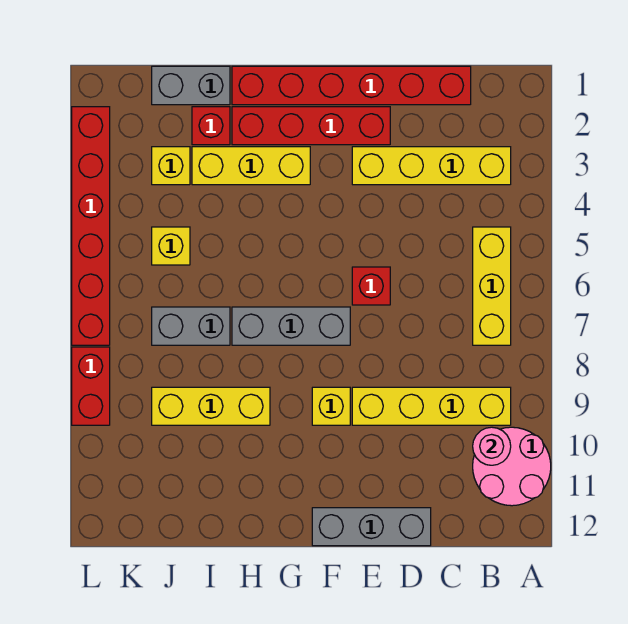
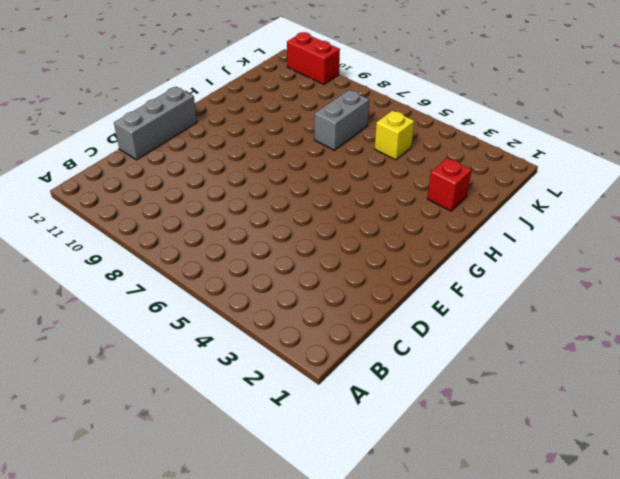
red 1x2 brick [287,32,340,84] -> red 1x2 brick moved to [72,347,110,425]
none -> pink 2x2 round brick [473,427,551,506]
none -> yellow 1x4 brick [352,147,511,185]
none -> yellow 1x3 brick [473,227,511,345]

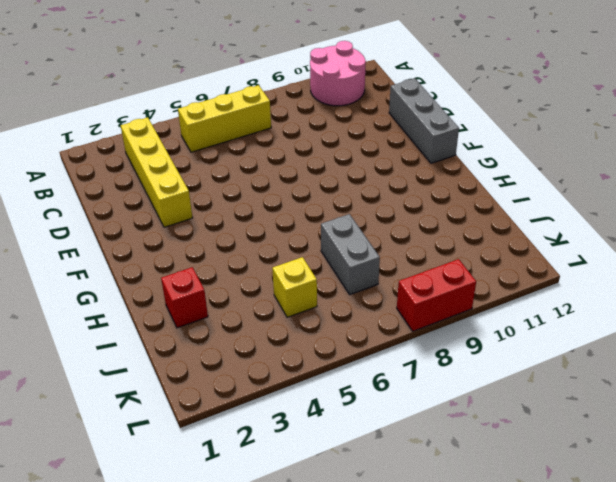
none -> yellow 1x4 brick [352,387,511,425]
none -> red 1x6 brick [232,66,471,105]
none -> red 1x4 brick [232,107,390,145]

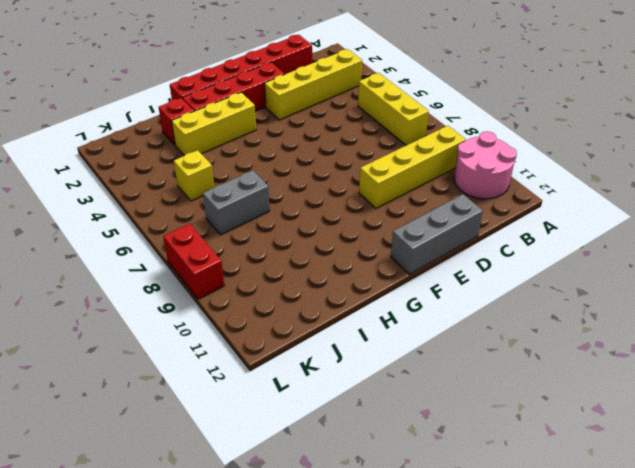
none -> red 1x1 brick [352,267,390,305]
none -> grey 1x3 brick [232,307,350,345]
none -> yellow 1x1 brick [312,387,350,425]

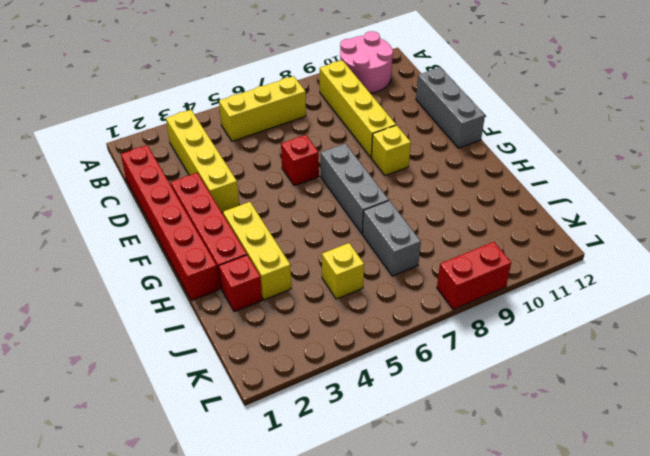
none -> yellow 1x3 brick [152,387,270,425]
none -> grey 1x2 brick [152,66,230,105]
none -> yellow 1x1 brick [152,147,190,185]

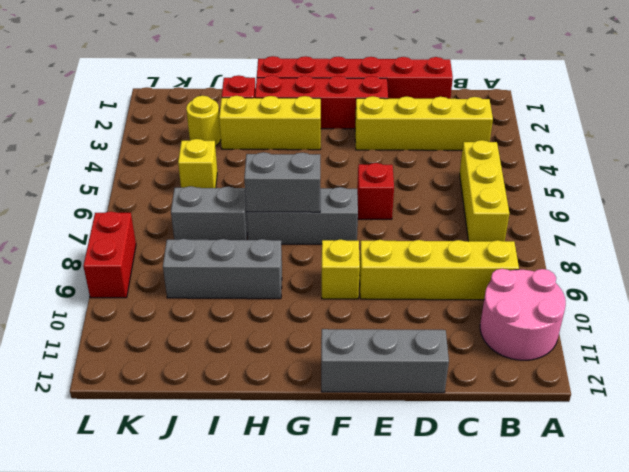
grey 1x2 brick [244,152,320,212] -> grey 1x2 brick moved to [152,66,230,105]
grey 1x3 brick [163,239,282,299] -> yellow 1x3 brick [152,387,270,425]
yellow 1x1 round brick [186,96,221,146] -> yellow 1x1 brick [152,147,190,185]
none -> red 1x6 brick [72,107,110,345]
none -> pink 1x1 round brick [473,427,511,465]

